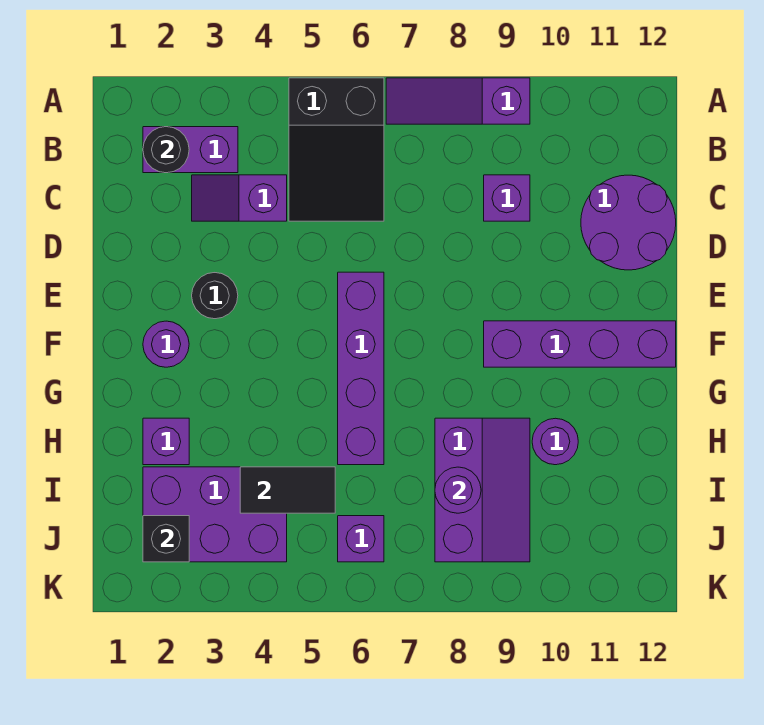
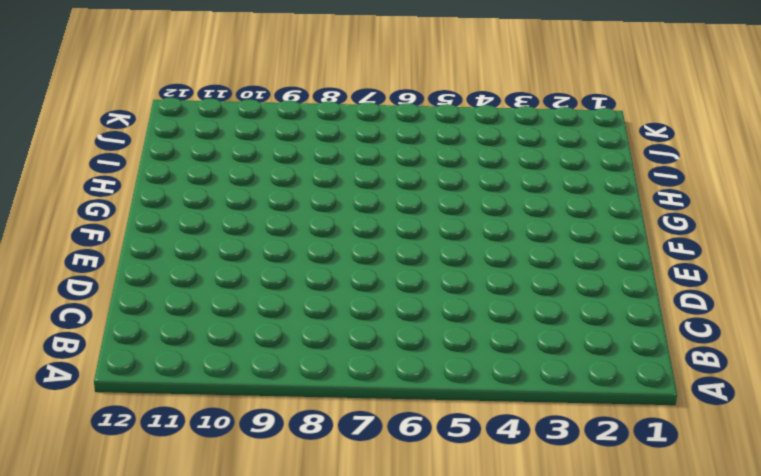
none -> black 2x3 slope [289,78,384,221]
none -> purple 1x3 slope [386,78,530,124]
none -> purple 1x2 brick [143,127,238,173]

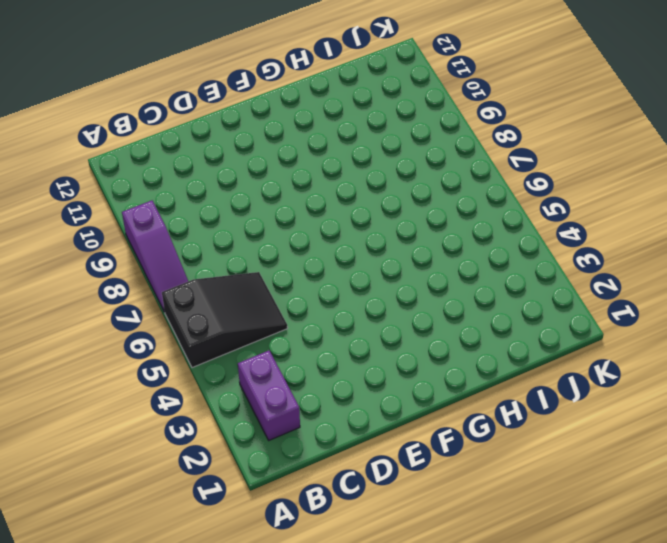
none -> purple 1x2 slope [192,175,287,221]
none -> purple 1x1 brick [484,175,530,221]
none -> purple 2x2 round brick [581,175,676,270]

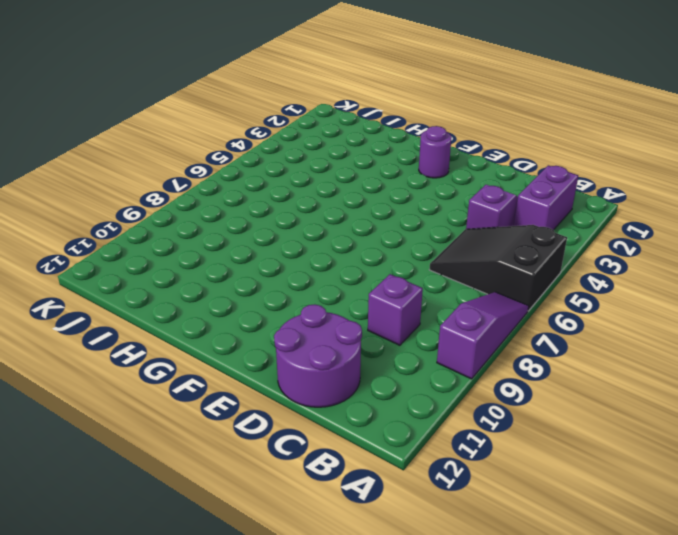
none -> black 1x1 round brick [192,273,238,319]
none -> purple 1x4 brick [338,272,384,465]
none -> purple 1x4 brick [484,321,676,367]

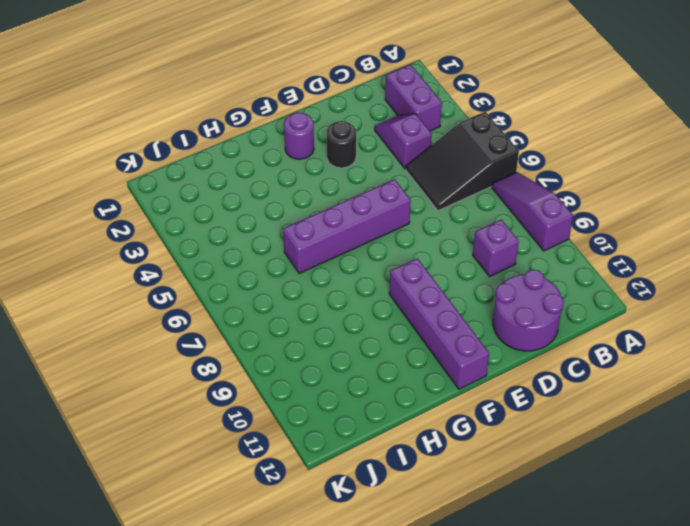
none -> purple 1x1 brick [143,418,189,465]
none -> purple 2x3 slope [435,418,530,562]
none -> purple 1x1 round brick [532,418,578,465]

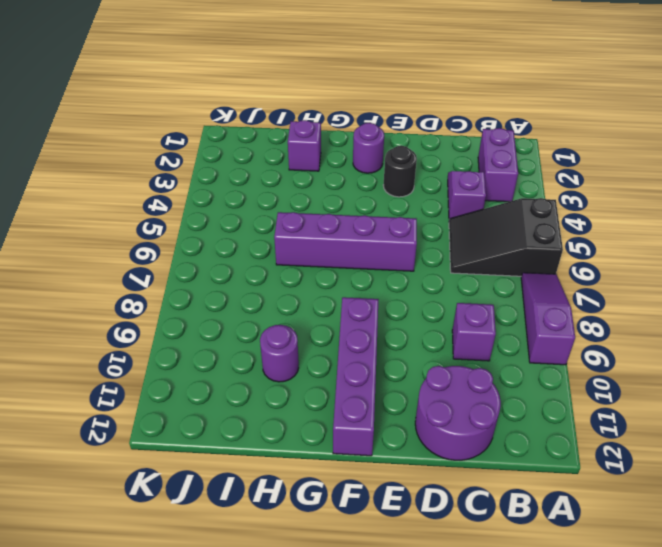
none -> purple 2x3 slope [435,418,530,562]
none -> purple 2x3 brick [143,467,287,562]
none -> purple 1x1 brick [338,516,384,562]

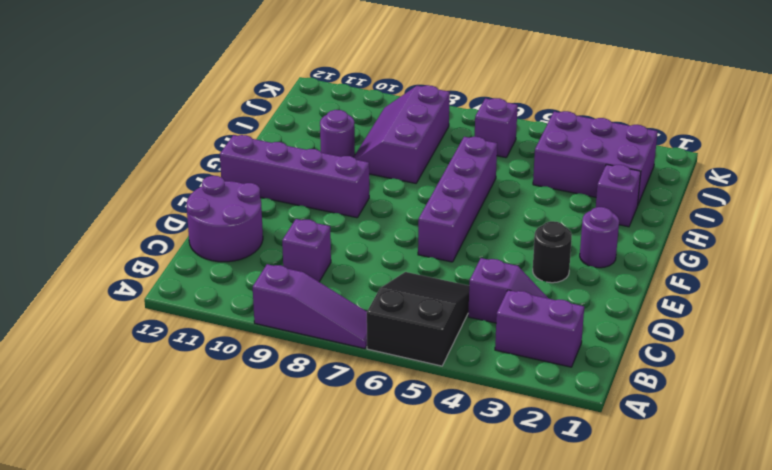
none -> black 1x1 round brick [143,127,189,173]
none -> black 1x2 tile [240,467,335,513]
none -> purple 1x1 round brick [435,467,481,513]

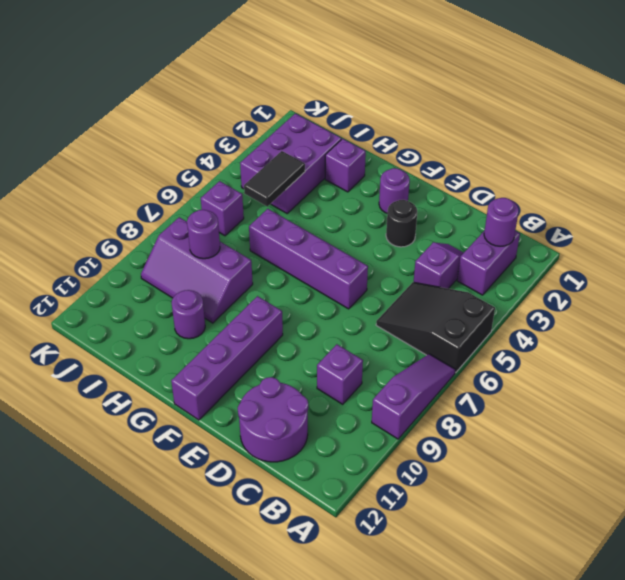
purple 1x1 round brick [484,198,519,246] -> black 1x1 round brick [143,127,189,173]
none -> black 1x1 brick [143,516,189,562]

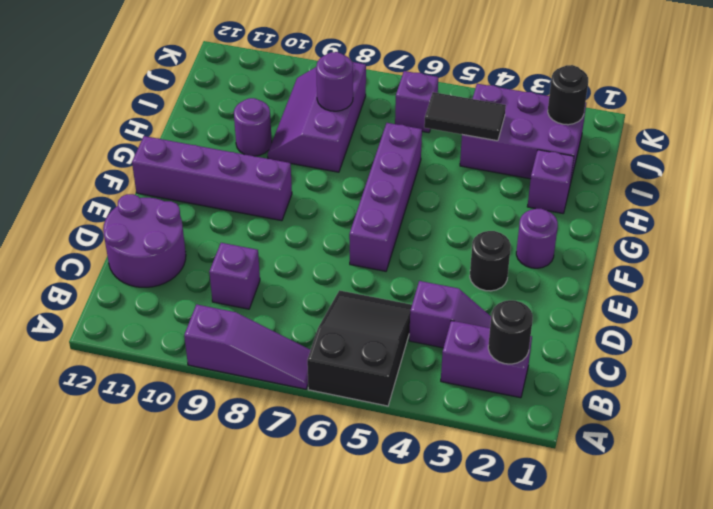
black 1x1 round brick [548,65,588,125] -> black 1x1 brick [143,516,189,562]

